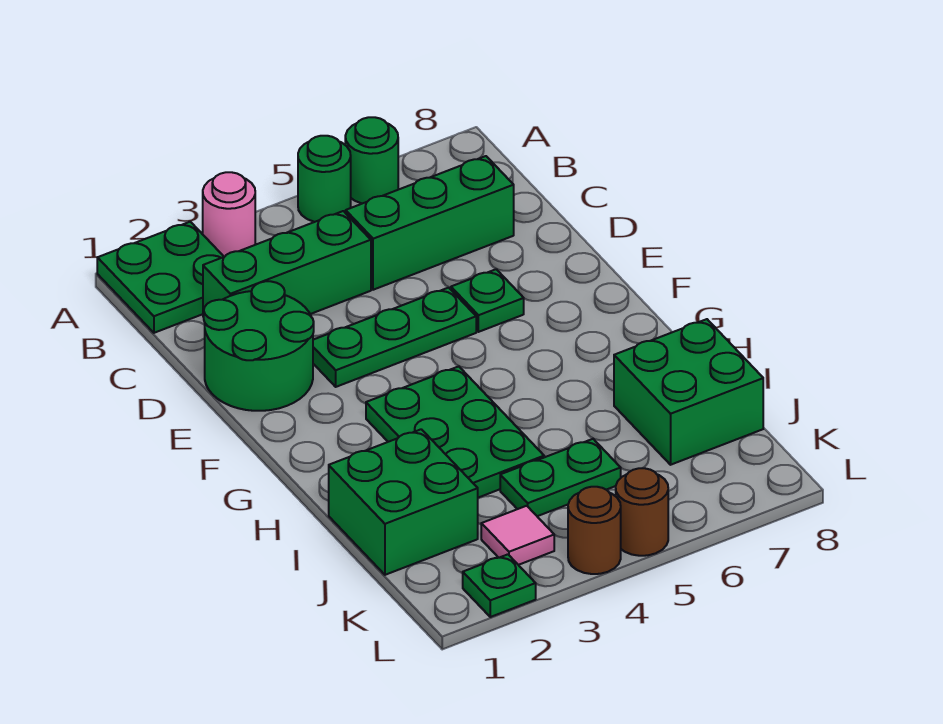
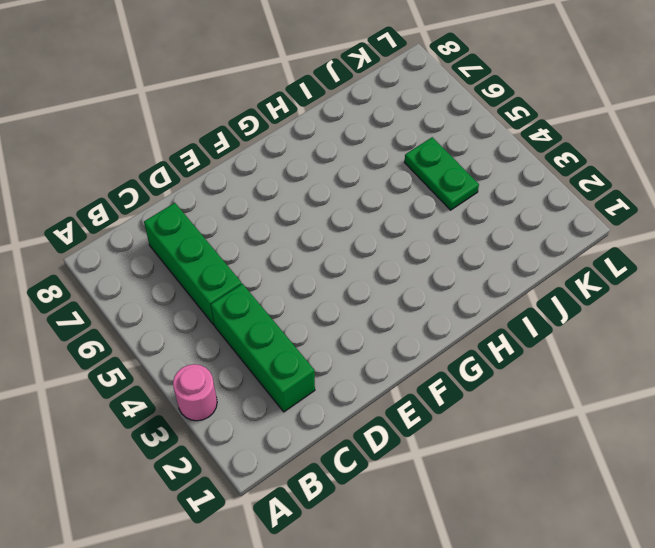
none -> green 2x2 plate [97,222,224,333]
none -> green 1x1 round brick [298,136,351,222]
none -> green 1x1 round brick [345,117,398,204]

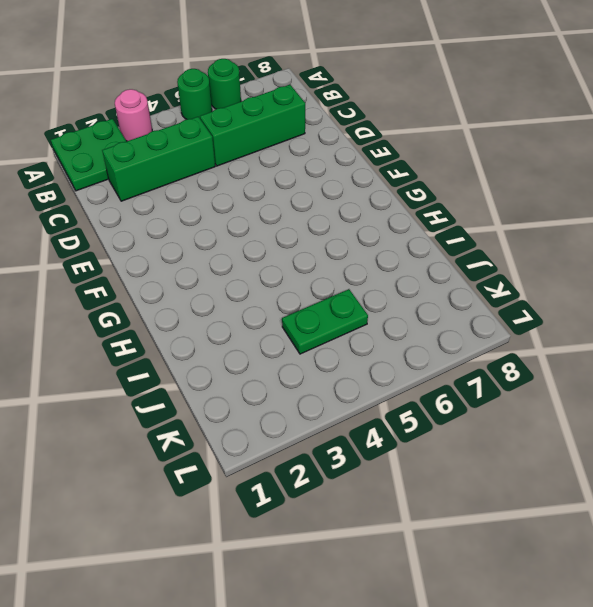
none -> green 2x2 round brick [204,281,314,411]
none -> green 1x3 plate [313,288,476,387]
none -> green 1x1 plate [451,269,524,332]

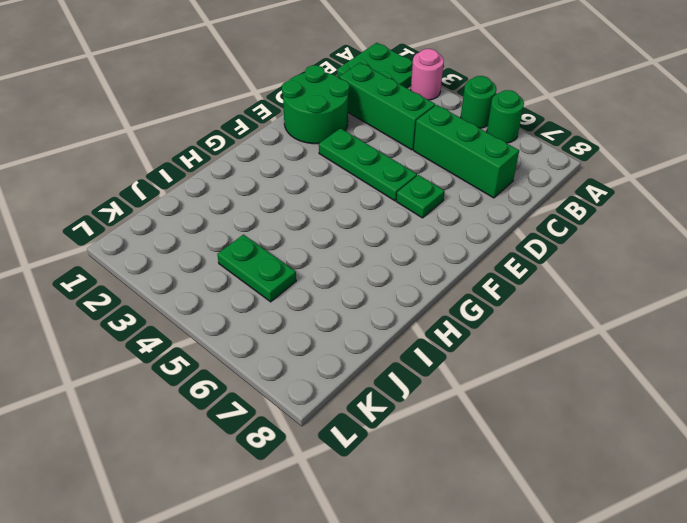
none -> green 2x3 plate [366,366,544,498]
none -> green 2x2 brick [329,429,478,575]
none -> green 2x2 brick [614,319,763,465]

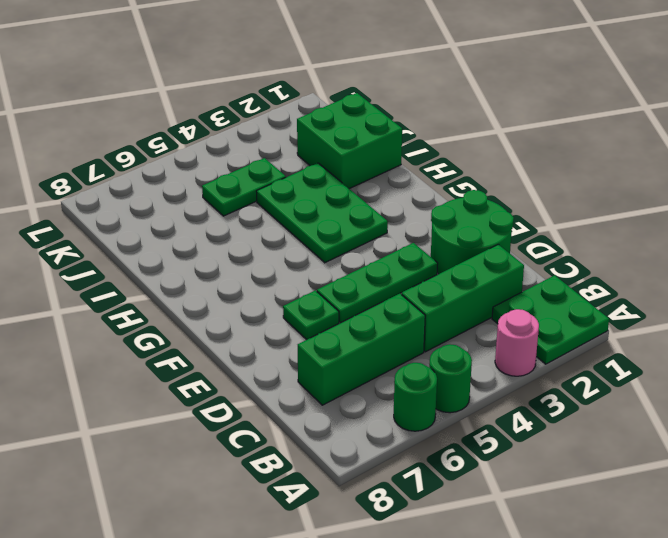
none -> green 2x2 brick [614,319,763,465]
none -> pink 1x1 tile [481,506,554,565]
none -> green 1x1 plate [463,554,536,617]

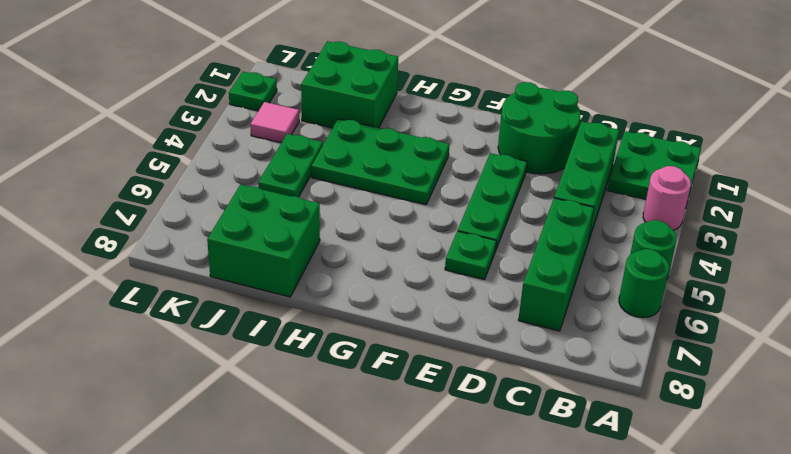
none -> brown 1x1 round brick [568,487,621,574]
none -> brown 1x1 round brick [616,468,668,556]

